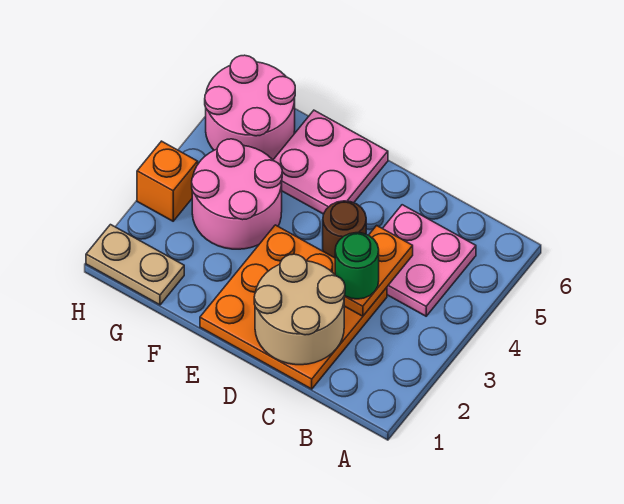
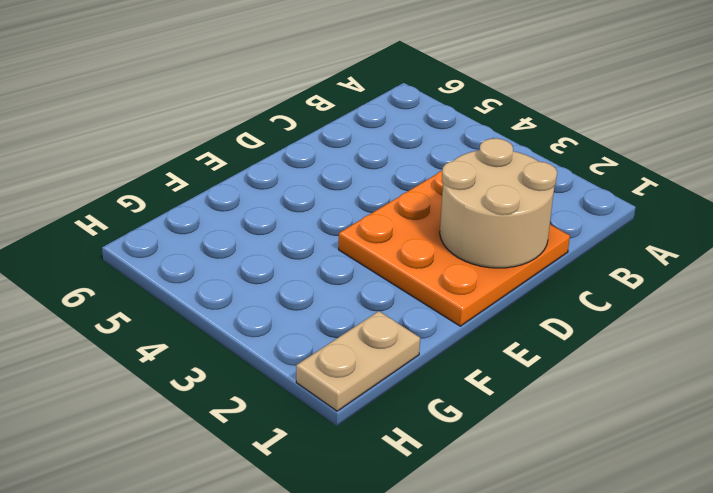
none -> pink 2x2 plate [382,205,476,316]
none -> brown 1x1 round brick [323,201,366,258]

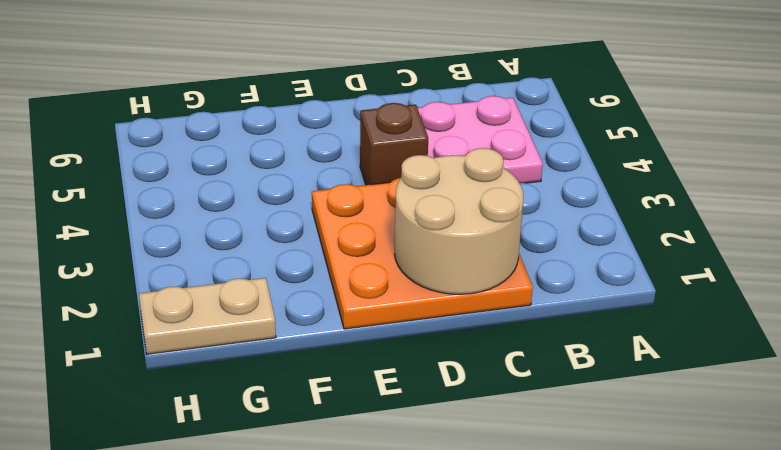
brown 1x1 brick [360,103,428,185] -> brown 1x1 round brick [323,201,366,258]
none -> pink 2x2 plate [273,110,388,214]
none -> pink 2x2 round brick [192,139,282,249]

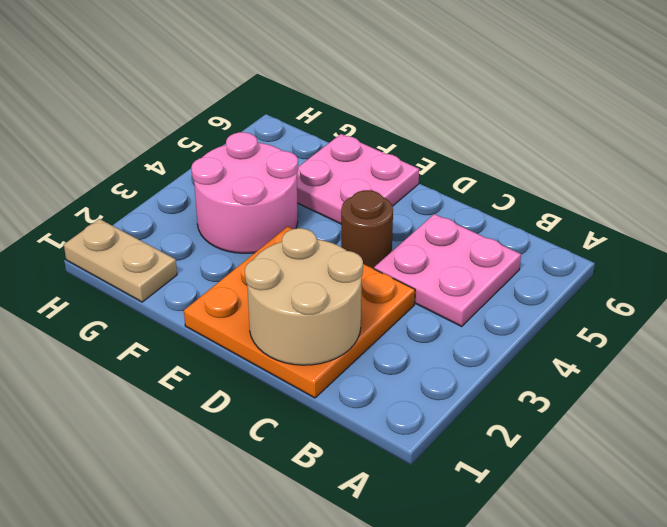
none -> pink 2x2 round brick [205,55,295,160]
none -> orange 1x1 brick [137,141,198,221]

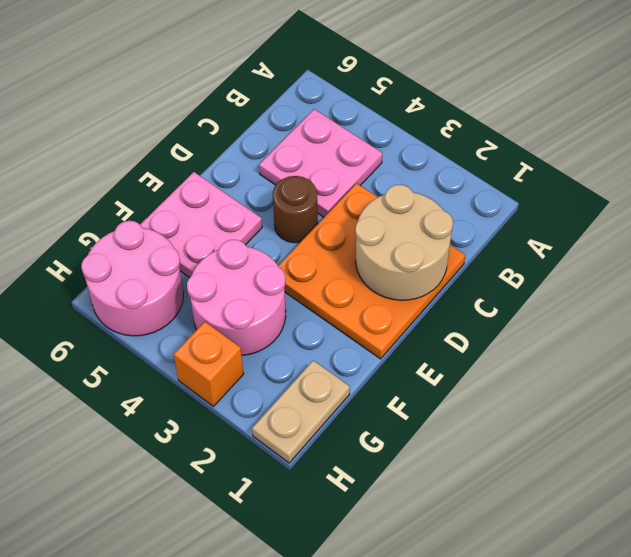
none -> orange 1x2 plate [344,226,413,316]
none -> green 1x1 round brick [335,233,379,299]

